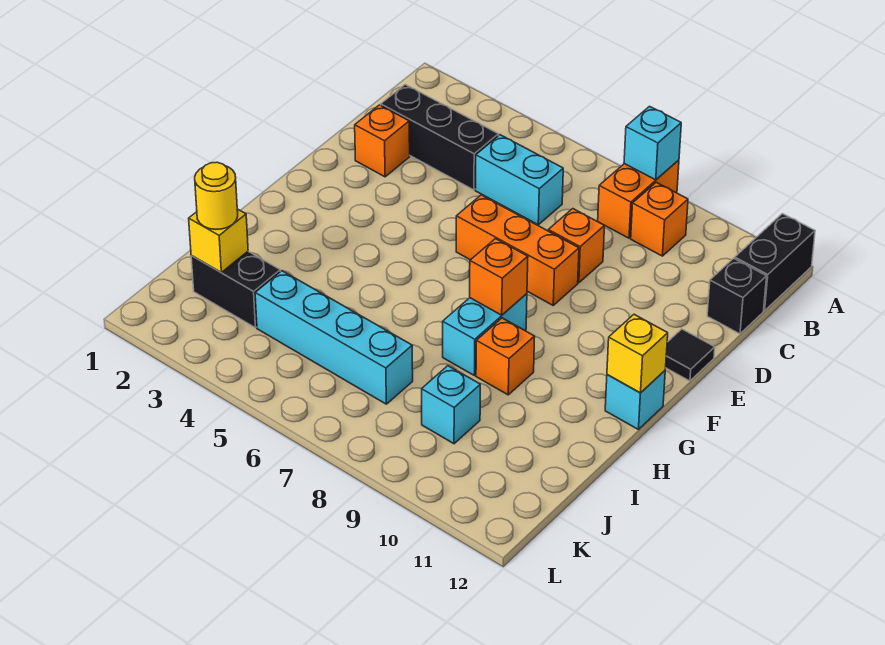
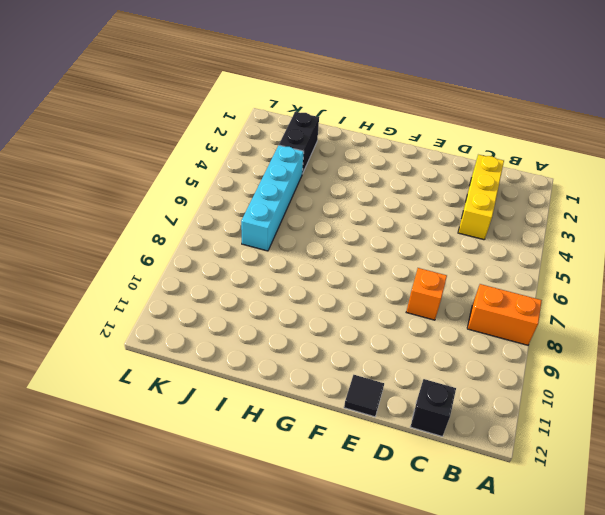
yellow 1x3 brick [458,155,504,240] -> black 1x3 brick [381,84,499,190]
none -> black 1x2 brick [735,214,815,311]
none -> orange 1x1 brick [631,182,688,256]
none -> cyan 1x2 brick [475,135,563,225]

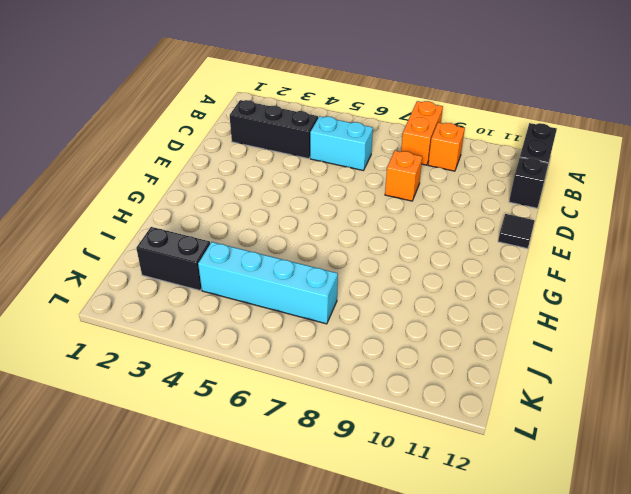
none -> orange 1x1 brick [355,105,410,177]
none -> orange 1x3 brick [456,195,579,305]
none -> cyan 1x2 brick [443,294,527,375]

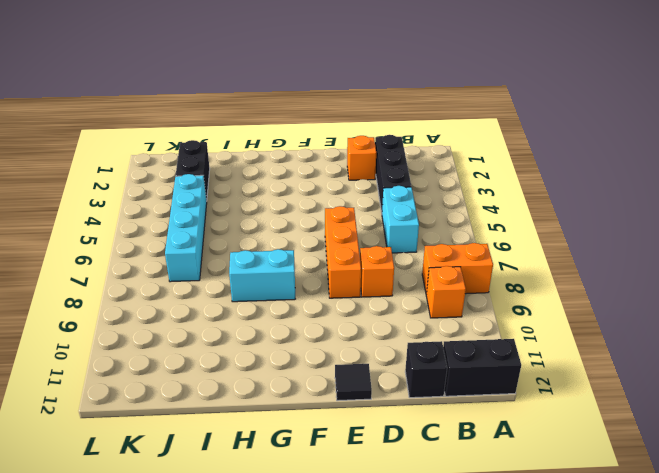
none -> cyan 1x1 brick [605,371,665,429]
none -> orange 1x1 brick [476,318,535,395]
none -> cyan 1x1 brick [422,366,480,444]

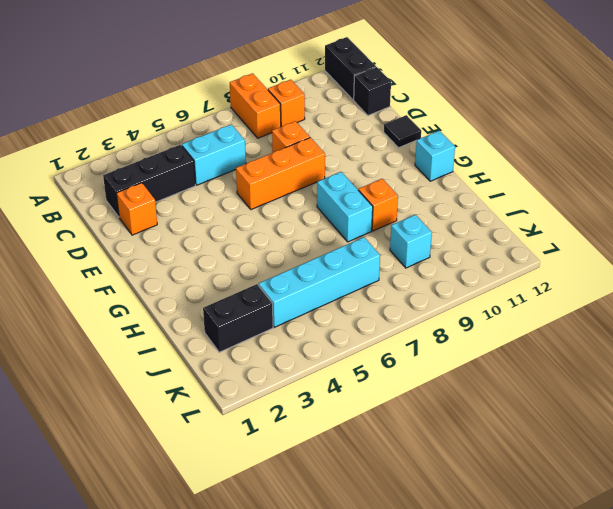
none -> cyan 1x1 brick [624,106,681,180]
none -> orange 1x1 brick [470,239,528,315]
none -> yellow 1x1 brick [607,314,668,393]

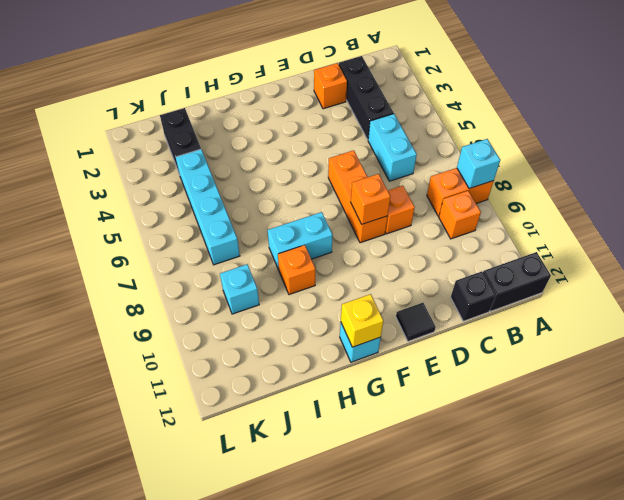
orange 1x1 brick [351,174,390,224] -> orange 1x1 brick moved to [470,239,528,315]
none -> yellow 1x1 brick [189,209,248,272]
none -> yellow 1x1 round brick [195,162,238,229]

